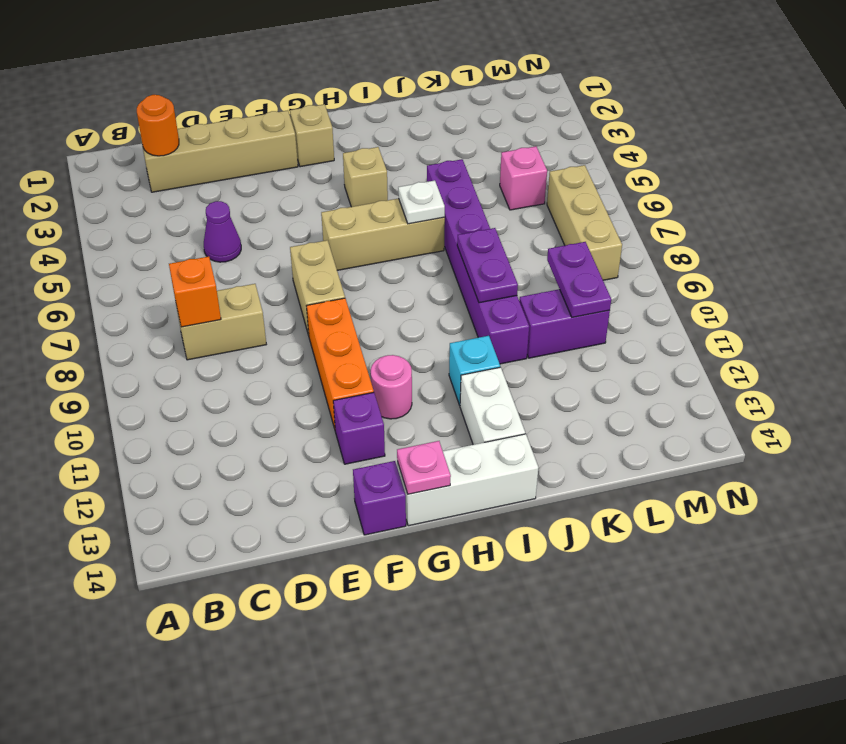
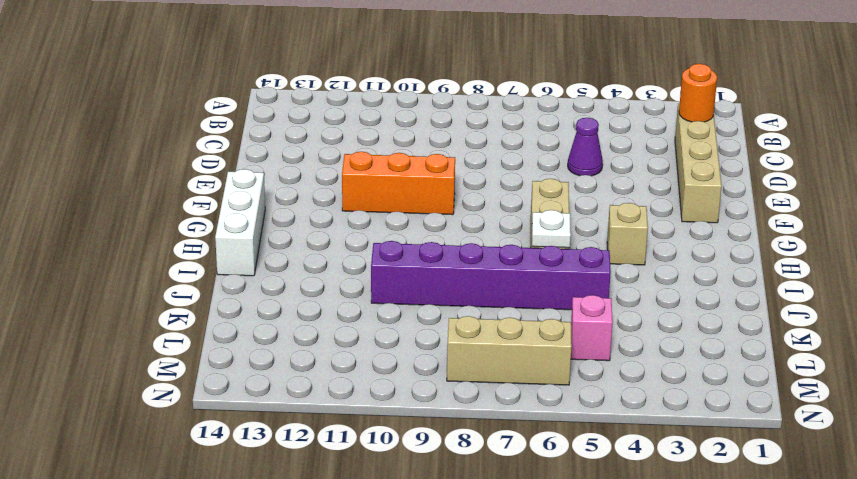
none -> tan 1x2 brick [176,284,266,360]
none -> tan 1x2 brick [290,240,345,335]
none -> purple 1x1 brick [333,392,385,464]

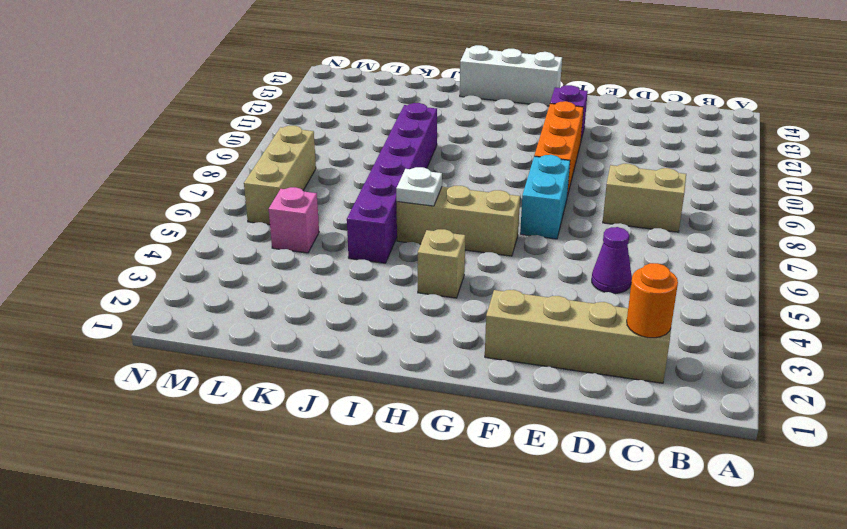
cyan 1x2 brick [520,155,570,239] -> tan 1x2 brick [290,240,345,335]
none -> purple 1x1 brick [353,461,406,535]
none -> tan 1x1 brick [290,104,334,167]
none -> pink 1x1 round brick [371,355,412,419]

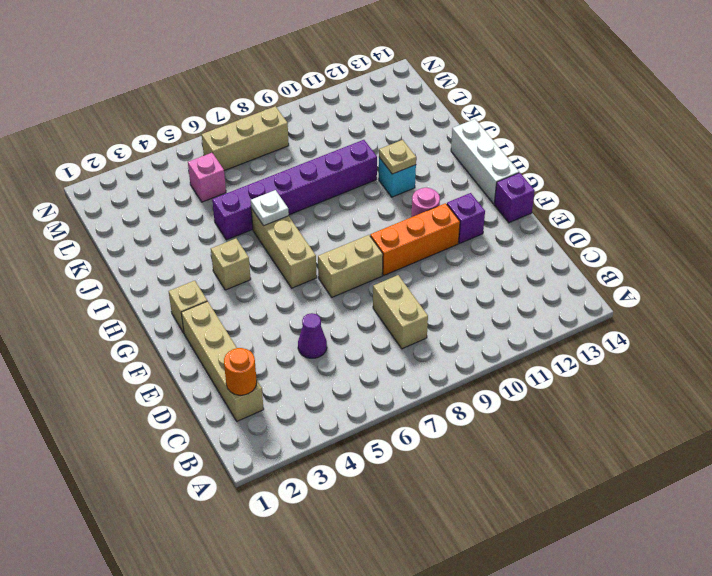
tan 1x1 plate [379,140,416,174] -> none
none -> white 1x2 brick [460,367,525,445]
none -> purple 1x2 brick [519,289,610,358]
none -> orange 1x1 brick [169,257,221,327]

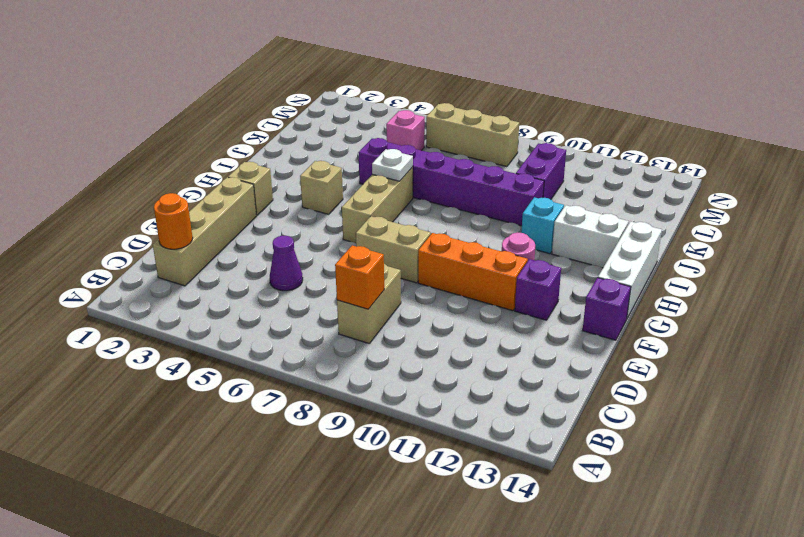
none -> pink 1x1 plate [397,441,451,494]
none -> purple 1x2 plate [457,228,518,303]
none -> purple 1x2 plate [547,242,611,317]

